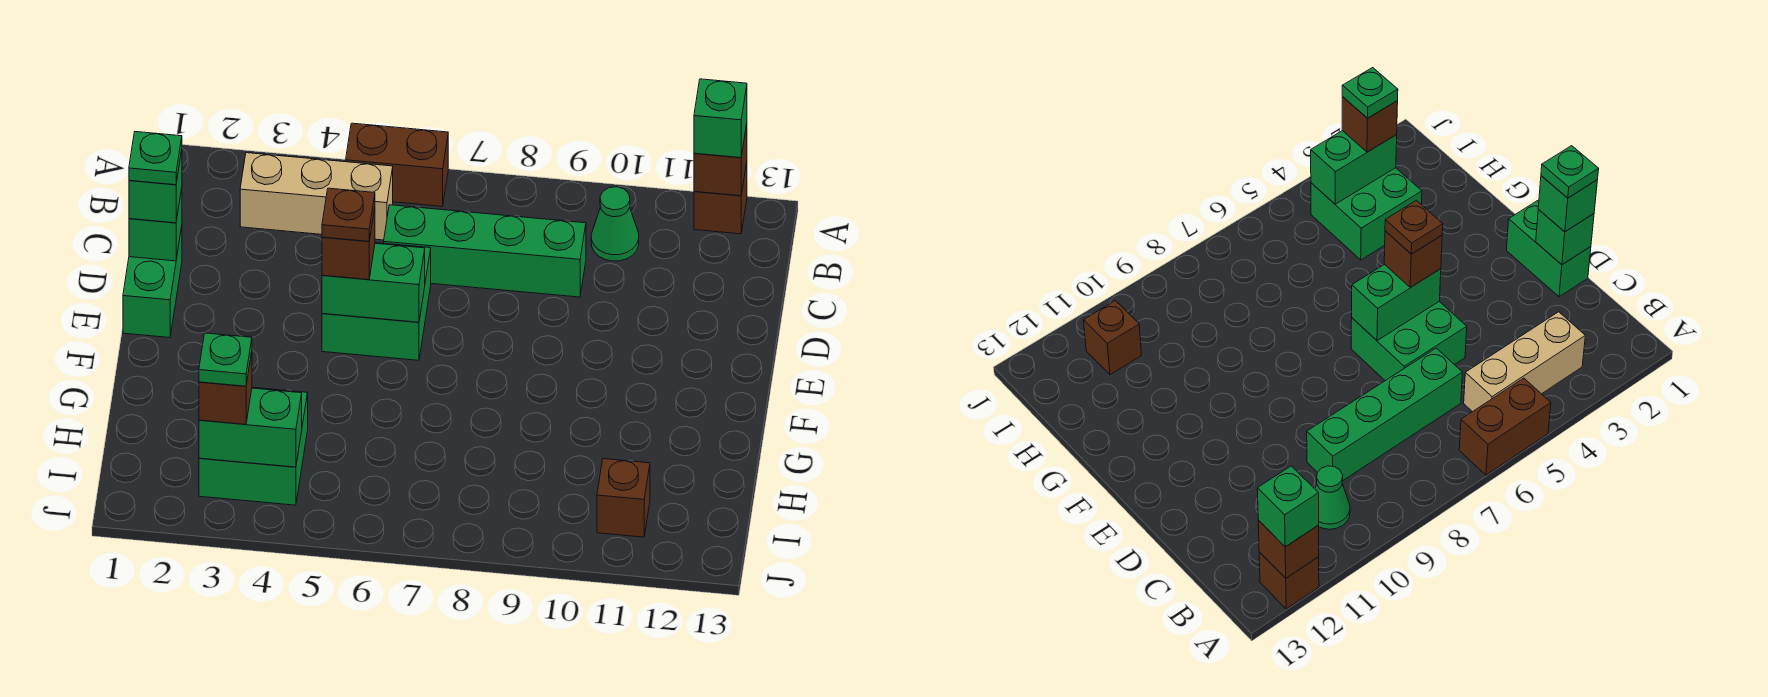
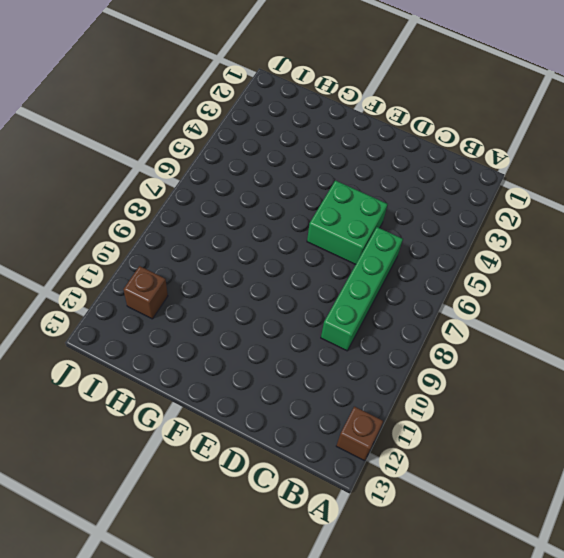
none -> brown 1x2 brick [346,123,448,206]
none -> tan 1x3 brick [240,153,393,240]
none -> green 1x1 cone [591,187,639,261]

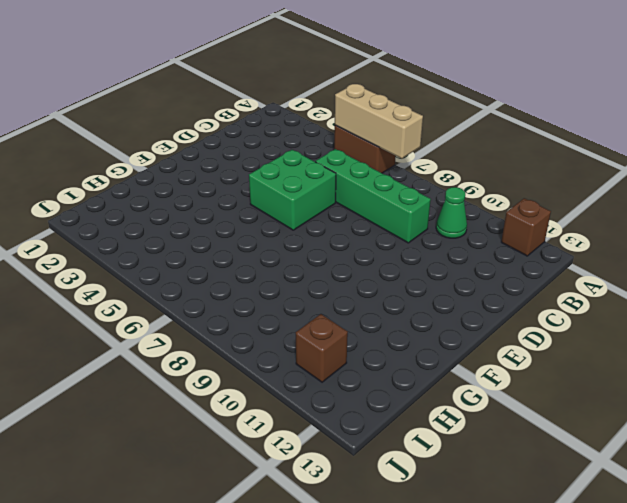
tan 1x3 brick [335,84,423,159] -> tan 1x3 brick moved to [240,153,393,240]
none -> green 1x2 brick [123,227,182,338]
none -> green 2x2 brick [199,387,308,505]
none -> brown 1x1 brick [694,124,747,196]

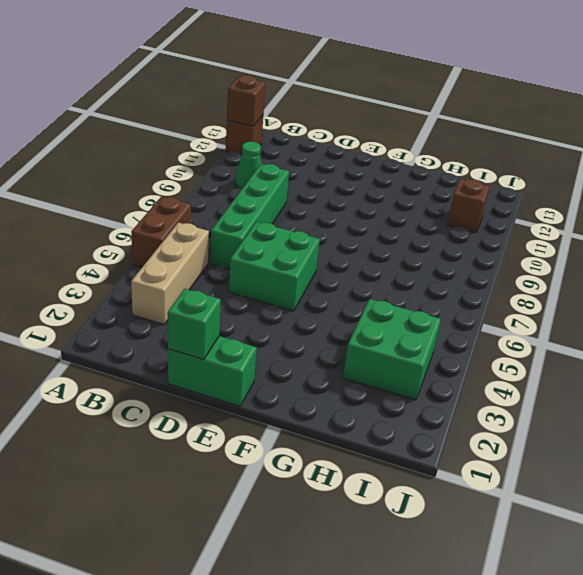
none -> green 1x2 brick [322,243,425,322]
none -> green 1x2 brick [199,388,302,467]
none -> green 1x1 brick [694,79,747,158]

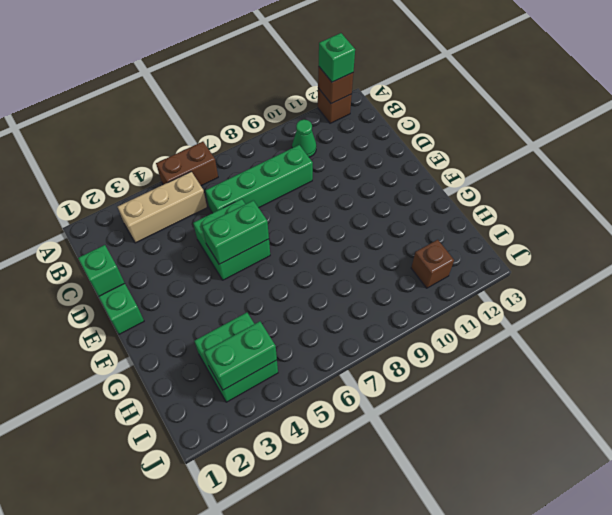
none -> green 1x1 brick [129,150,182,223]
none -> brown 1x1 brick [322,208,375,280]
none -> brown 1x1 brick [199,352,252,424]

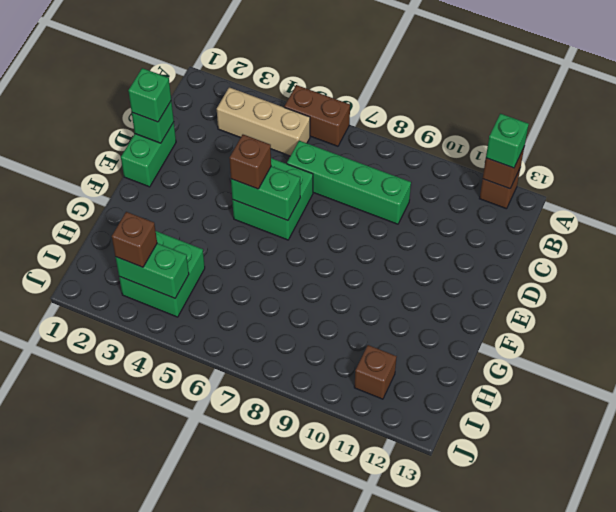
none -> green 1x1 cone [591,187,639,261]
none -> green 1x1 plate [129,132,182,185]
none -> brown 1x1 plate [322,188,375,241]

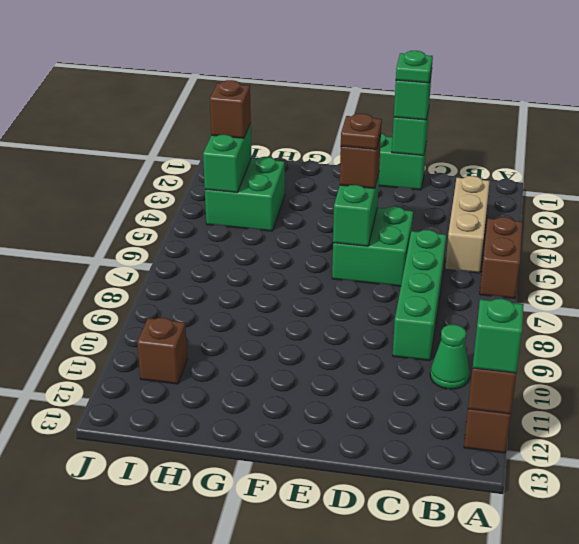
none -> green 1x1 plate [199,333,252,386]

